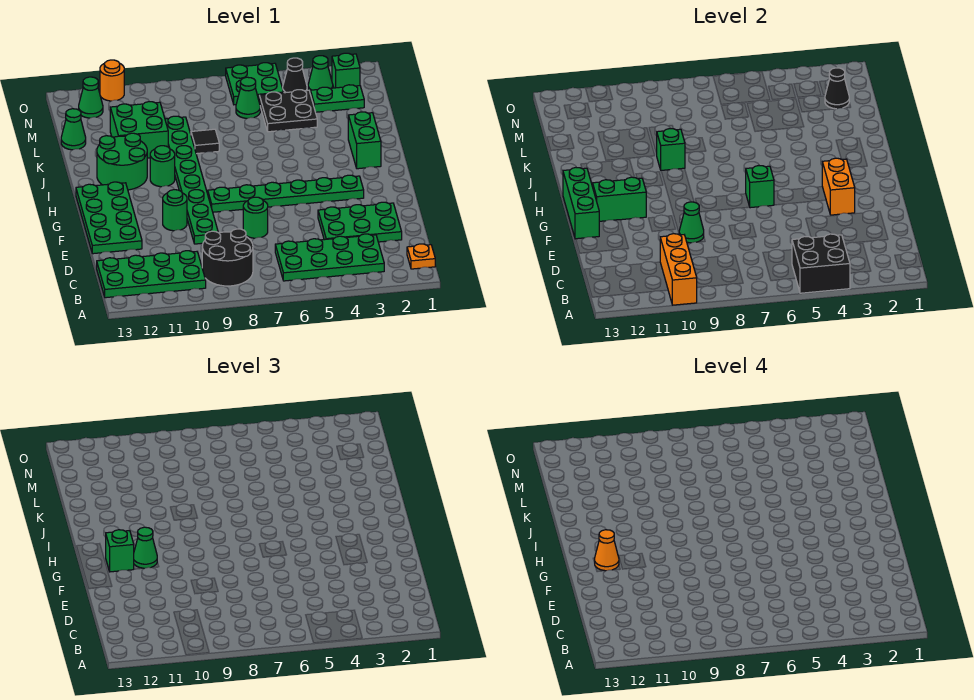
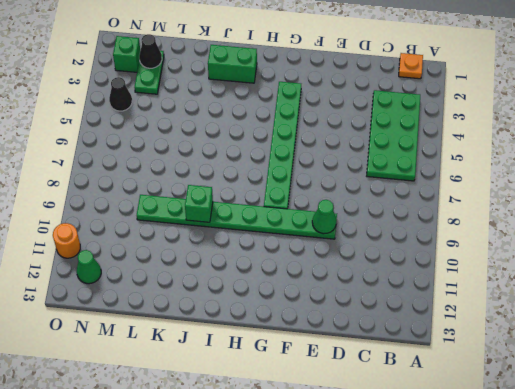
none -> black 2x2 round brick [202,229,253,286]
none -> green 2x4 plate [97,251,206,298]
none -> green 2x3 plate [318,202,402,242]
none -> green 1x1 round brick [243,197,268,238]

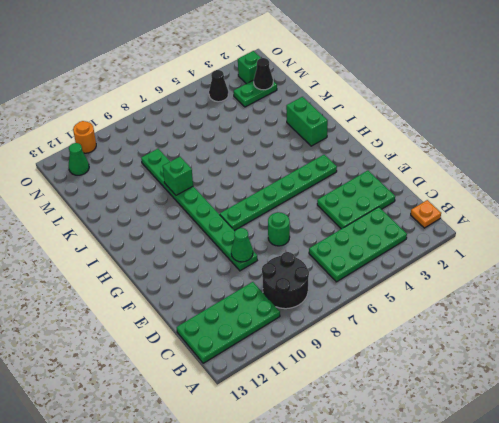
none -> green 2x4 plate [76,182,142,254]
none -> green 1x1 round brick [163,190,187,231]
none -> green 1x1 round brick [150,146,175,187]
none -> green 2x2 round brick [97,133,147,190]

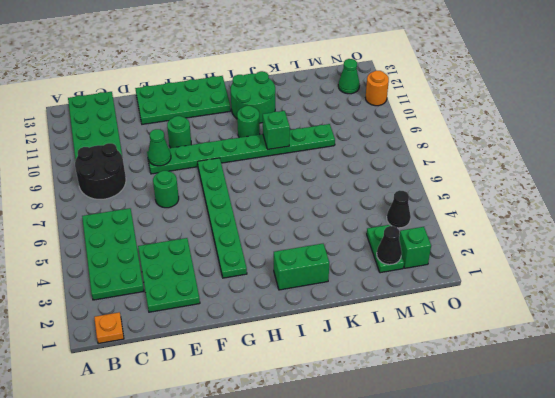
none -> black 1x1 tile [191,129,219,154]
none -> green 2x2 brick [110,102,168,158]
none -> black 2x2 plate [259,90,317,132]
none -> green 1x1 cone [61,109,86,150]

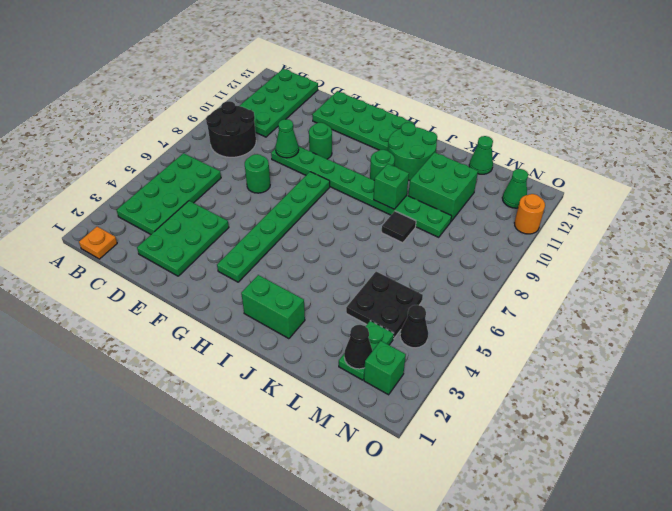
none -> green 1x1 cone [236,77,260,118]
none -> green 1x1 cone [308,56,333,91]
none -> green 2x2 plate [226,63,284,105]
none -> black 2x2 brick [792,234,850,293]

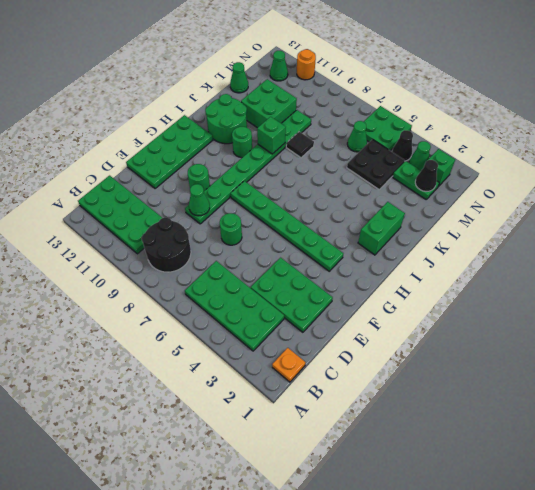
none -> black 2x2 brick [792,234,850,293]
none -> orange 1x3 brick [660,234,697,305]
none -> orange 1x2 brick [822,158,855,215]
none -> green 1x3 brick [563,168,599,239]

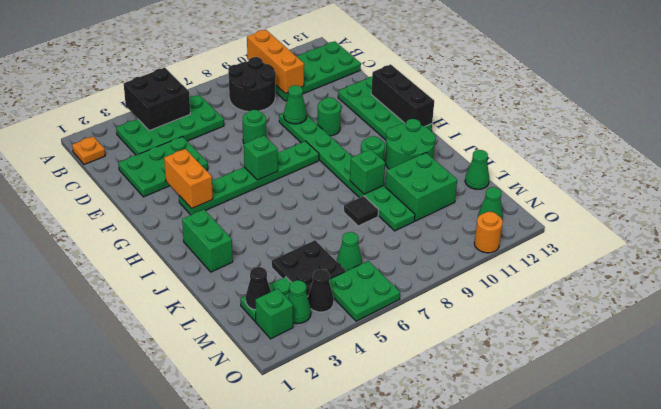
black 1x3 brick [371,64,434,126] -> green 1x3 brick [563,168,599,239]
none -> green 1x2 brick [593,177,646,221]
none -> green 1x1 cone [134,527,157,568]
none -> green 1x1 brick [106,530,134,572]
none -> orange 1x1 cone [595,530,619,571]

